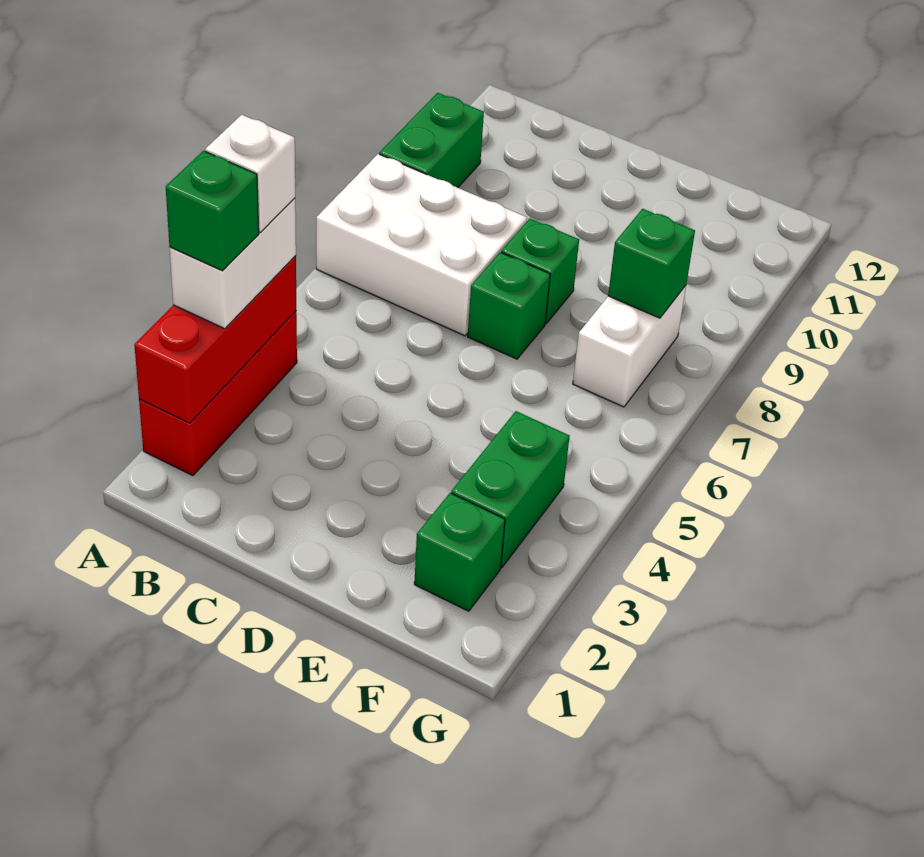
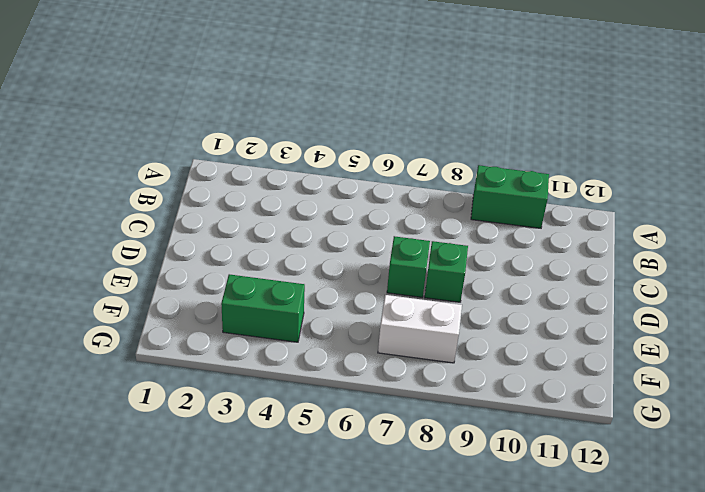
none -> red 1x3 brick [139,311,297,476]
none -> white 2x3 brick [316,154,527,336]
none -> green 1x1 brick [414,493,505,611]

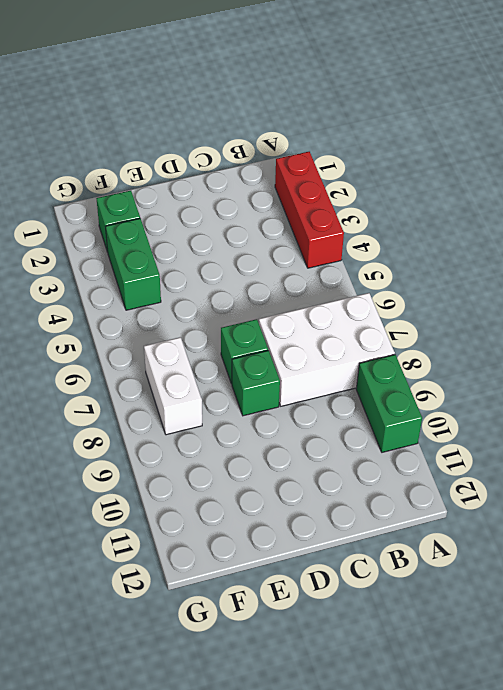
none -> red 1x3 brick [134,256,296,423]
none -> green 1x1 brick [608,209,695,318]
none -> white 1x2 brick [170,198,296,329]

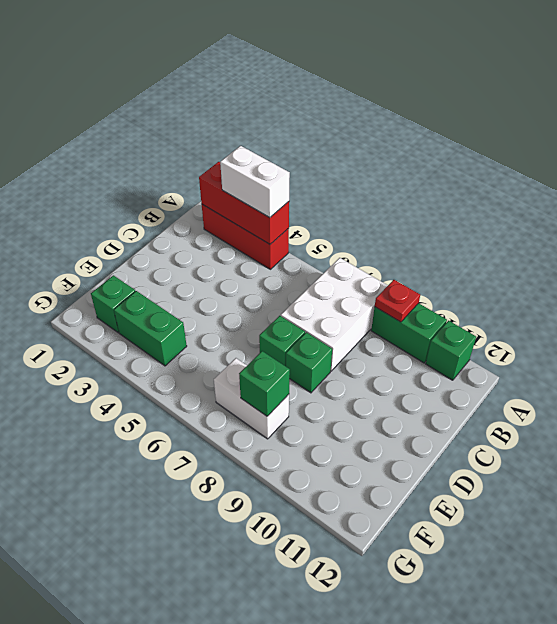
red 1x1 plate [375,280,420,322] -> none
green 1x1 brick [426,321,476,380] -> green 1x1 brick moved to [166,151,259,271]
none -> white 1x1 brick [205,115,295,232]

